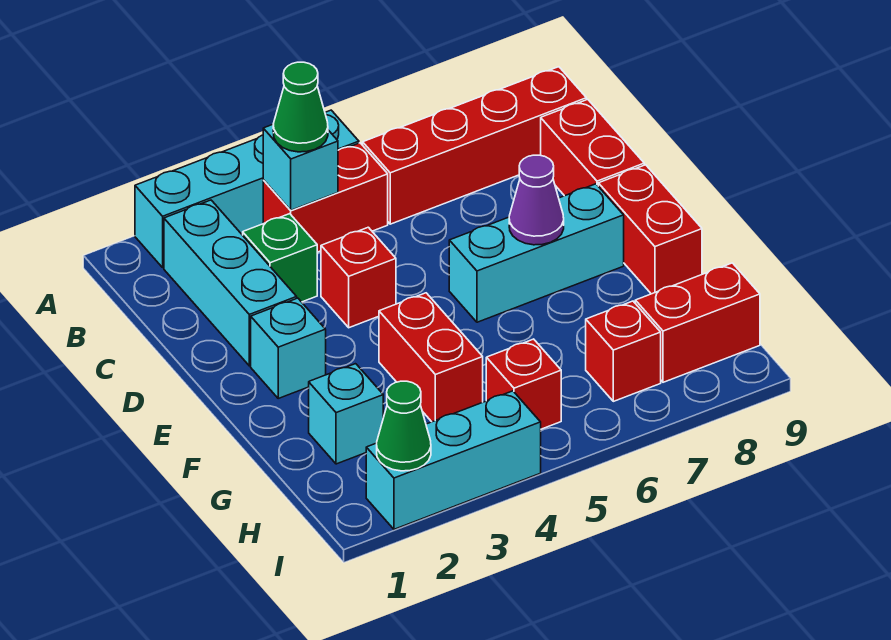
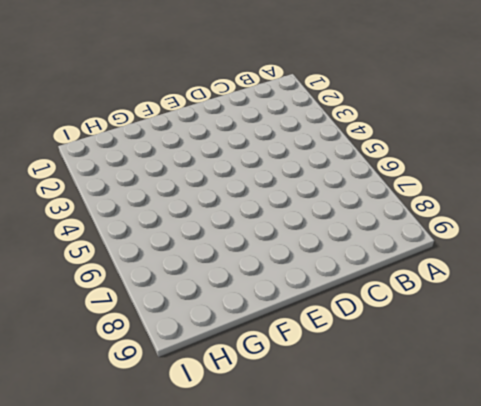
none -> cyan 1x4 brick [135,110,359,267]
none -> cyan 1x3 brick [164,200,297,366]
none -> red 1x2 brick [263,143,388,252]

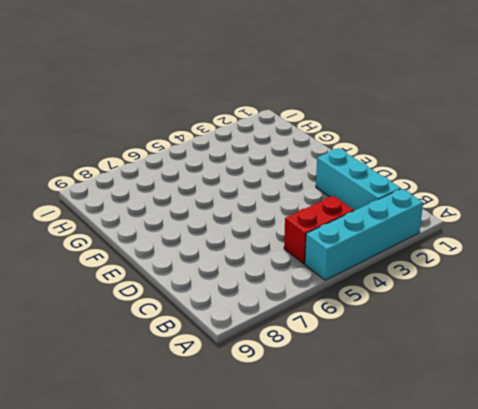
none -> red 1x4 brick [363,67,586,224]
none -> green 1x1 brick [243,214,317,302]
none -> red 1x2 brick [541,99,644,196]

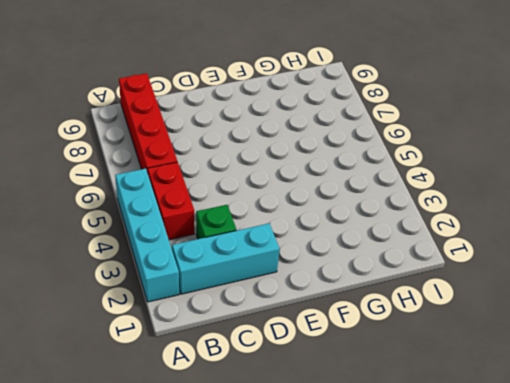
none -> red 1x2 brick [541,99,644,196]
none -> red 1x1 brick [321,227,396,328]
none -> cyan 1x1 brick [251,298,326,398]

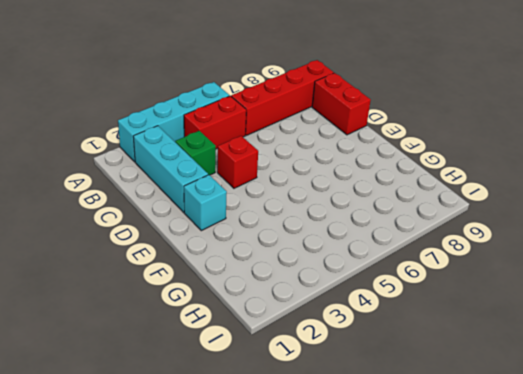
none -> cyan 1x3 brick [449,184,624,322]
none -> red 1x2 brick [598,165,702,294]
none -> red 1x2 brick [379,293,483,422]

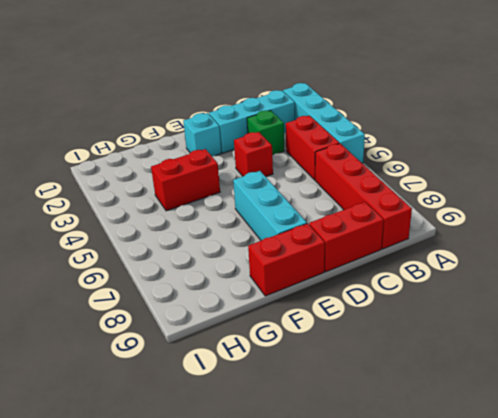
none -> cyan 1x1 brick [309,364,383,464]
none -> red 1x1 brick [486,339,561,429]
none -> red 1x1 brick [586,301,661,401]

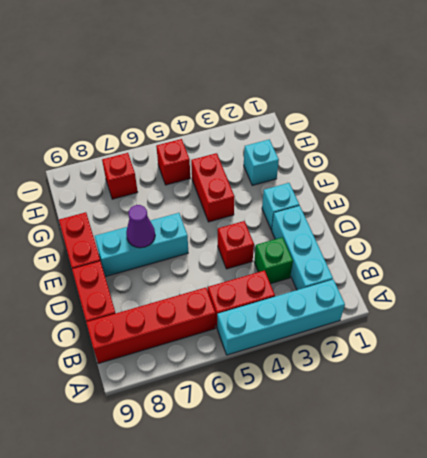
none -> red 1x2 brick [635,263,760,382]
none -> cyan 1x3 brick [366,391,541,529]
none -> cyan 1x1 brick [263,125,338,210]

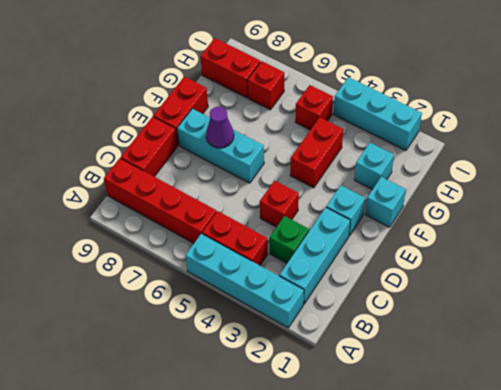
cyan 1x1 brick [365,177,406,227] -> cyan 1x1 brick moved to [263,125,338,210]
none -> green 1x1 cone [377,381,431,471]
none -> green 1x1 cone [273,62,328,152]

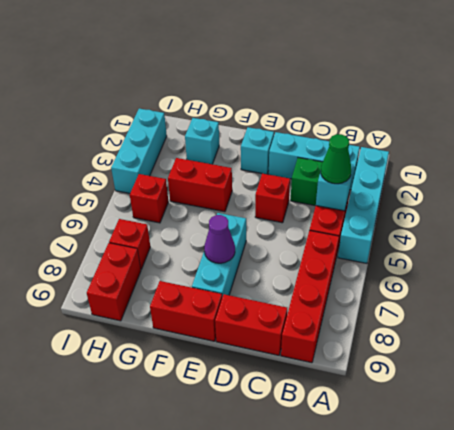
none -> green 1x1 cone [377,381,431,471]

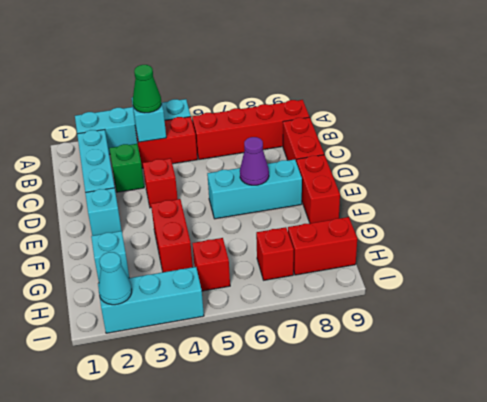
cyan 1x1 cone [99,252,132,305] -> green 1x1 cone [377,381,431,471]

